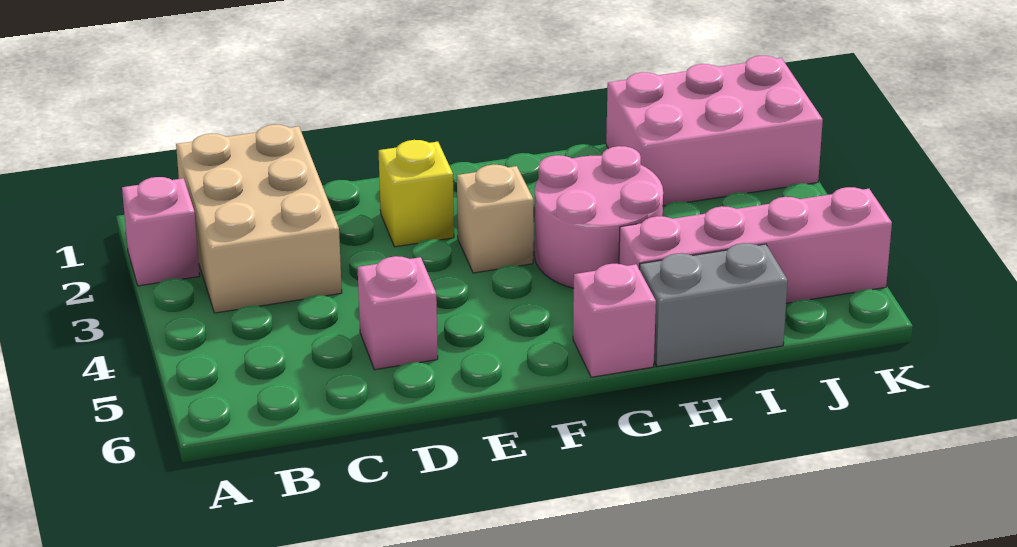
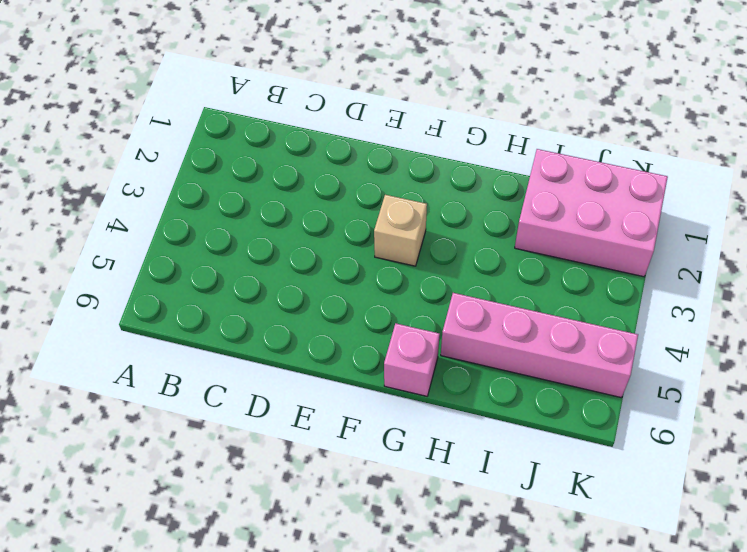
none -> pink 1x1 brick [122,177,200,286]
none -> tan 2x3 brick [176,125,342,313]

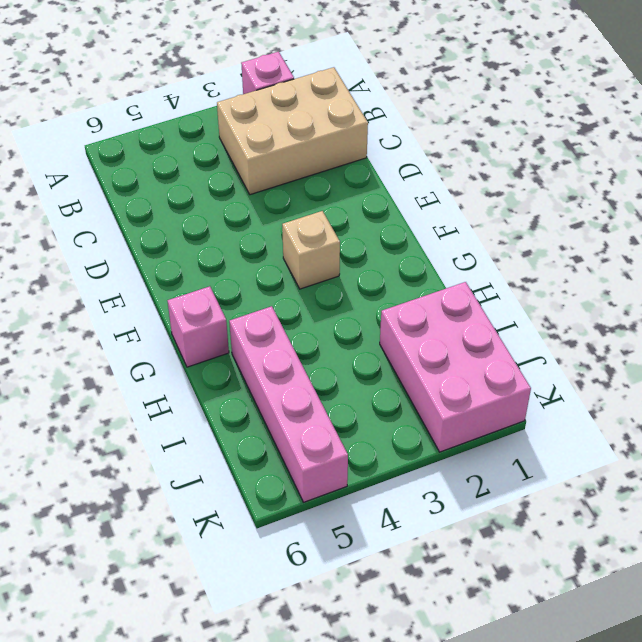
none -> pink 1x1 brick [358,256,438,370]
none -> yellow 1x1 brick [379,140,454,247]

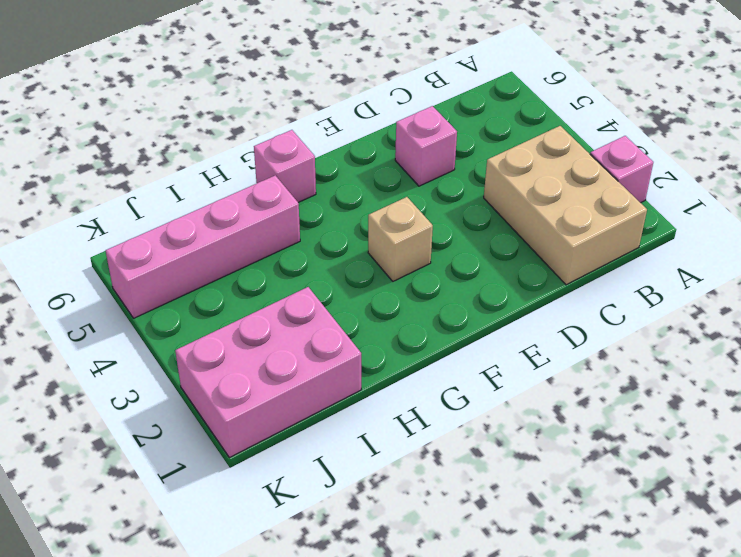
none -> yellow 1x1 brick [379,140,454,247]
none -> pink 2x2 round brick [534,146,663,288]

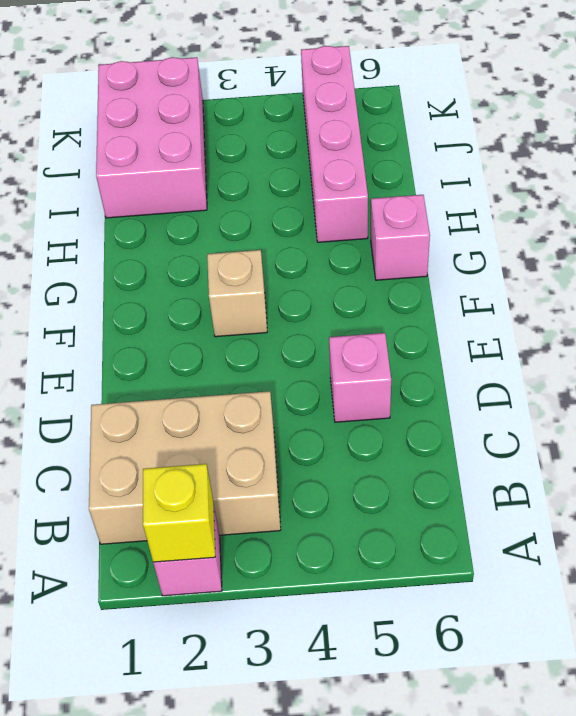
yellow 1x1 brick [143,464,215,562] -> yellow 1x1 brick moved to [379,140,454,247]
none -> pink 2x2 round brick [534,146,663,288]
none -> grey 1x2 brick [639,243,788,366]

